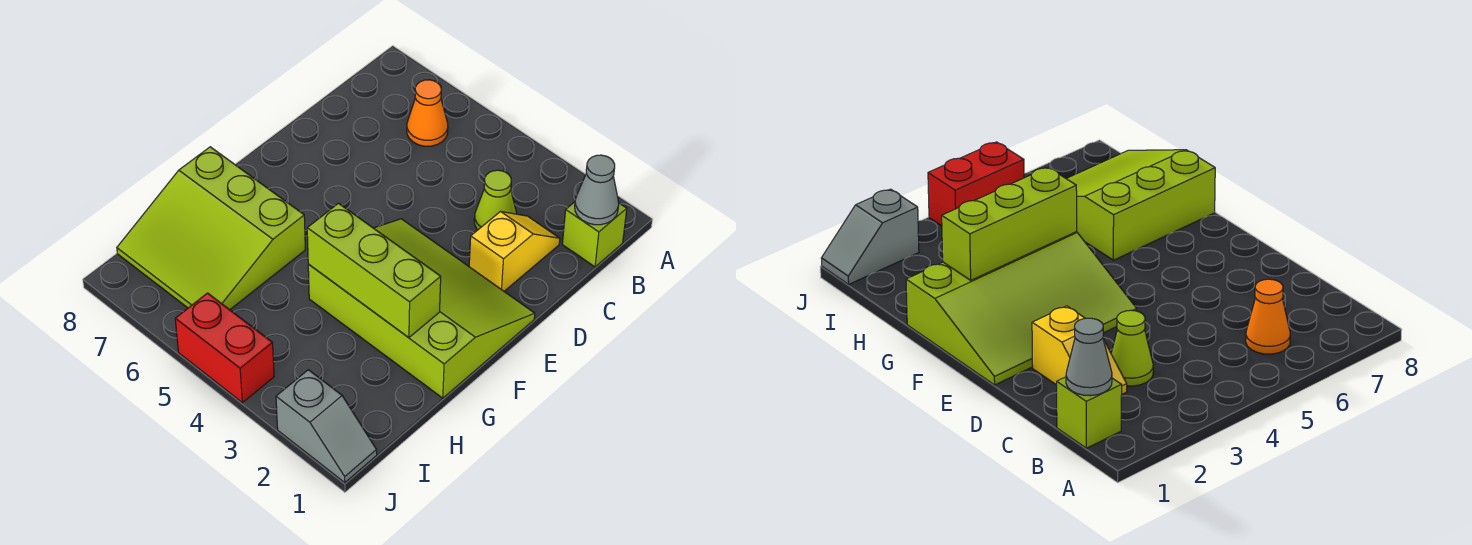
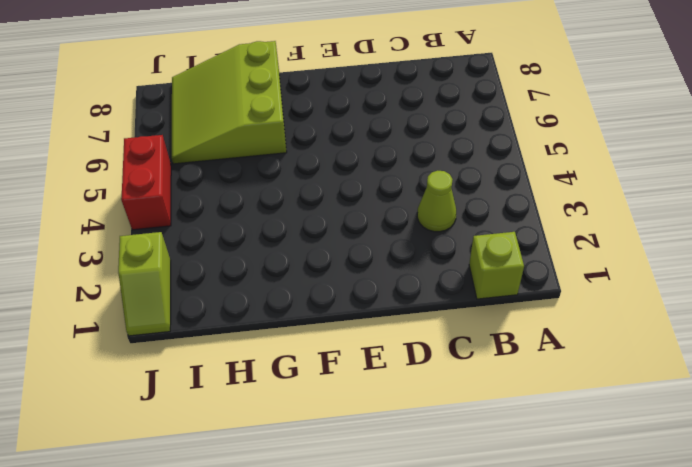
lime 1x2 slope [118,232,171,336] -> grey 1x2 slope [276,370,377,483]
none -> orange 1x1 cone [407,80,448,146]
none -> yellow 1x2 slope [469,211,560,291]

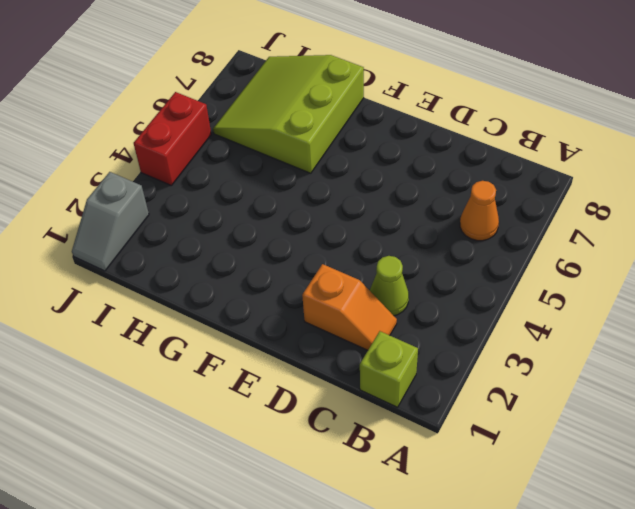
orange 1x2 slope [302,264,397,350] -> yellow 1x2 slope [469,211,560,291]
none -> lime 3x4 slope [308,219,535,398]
none -> grey 1x1 cone [575,155,619,225]

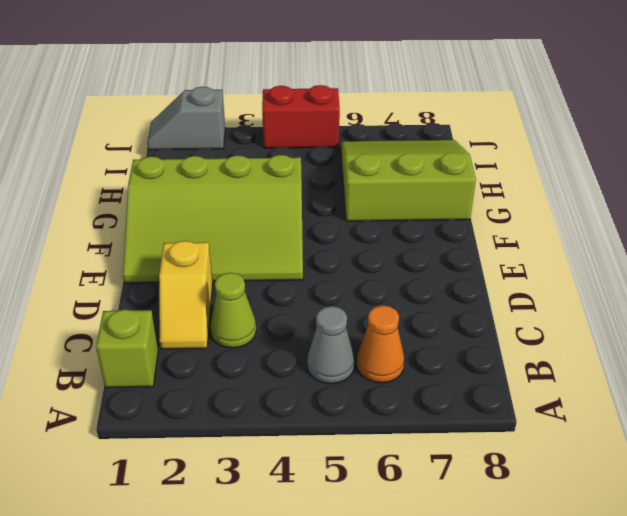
grey 1x1 cone [307,306,355,384] -> grey 1x1 cone moved to [575,155,619,225]
none -> lime 1x3 brick [307,203,441,337]

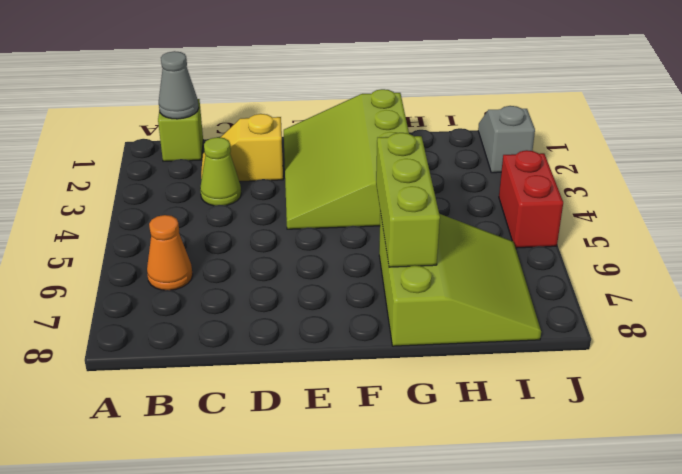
lime 1x3 brick [376,133,440,267] -> lime 1x3 brick moved to [307,203,441,337]

